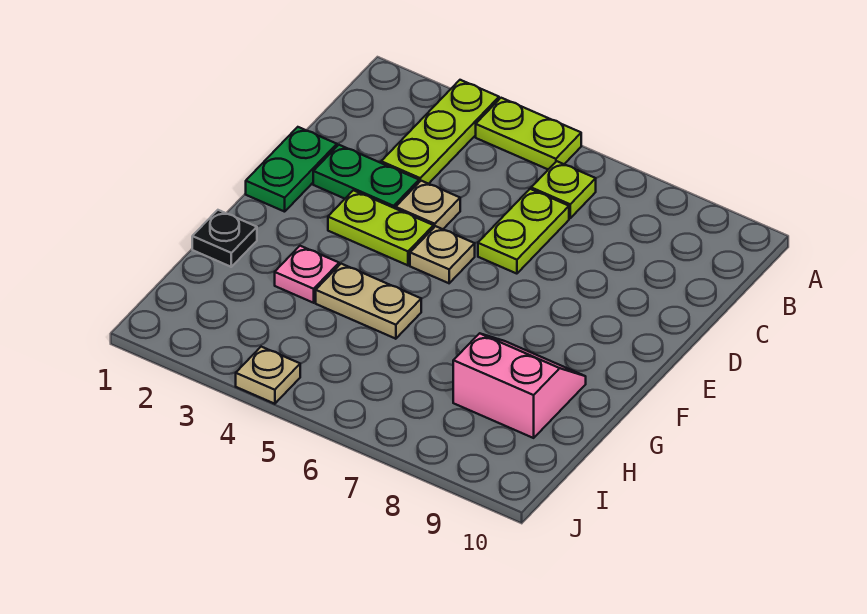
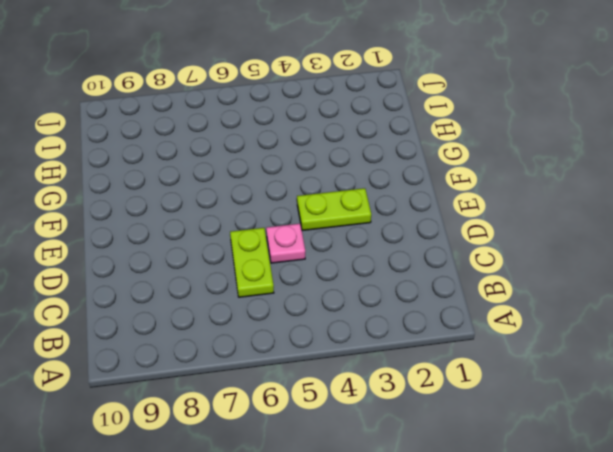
pink 1x1 plate [266,224,305,263] -> pink 1x1 plate moved to [275,246,339,303]
none -> lime 1x3 plate [381,80,499,184]
none -> lime 1x2 plate [476,98,581,169]
none -> lime 1x1 plate [531,161,596,218]

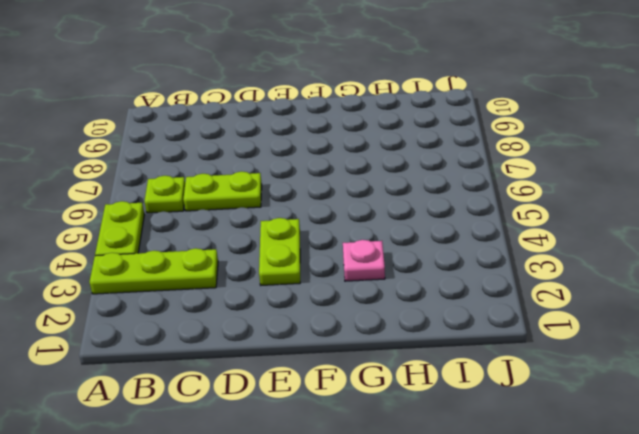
none -> green 1x2 plate [246,127,337,212]
none -> green 1x2 plate [313,145,419,209]
none -> tan 1x1 plate [396,181,460,229]

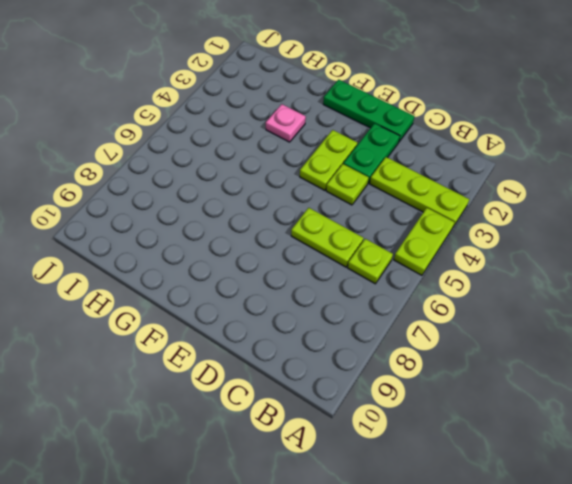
green 1x3 plate [323,80,414,142] -> green 1x2 plate [246,127,337,212]
lime 1x1 plate [326,164,369,205] -> tan 1x1 plate [396,181,460,229]
none -> tan 1x1 plate [410,226,475,283]
none -> black 1x1 plate [192,210,257,267]
none -> tan 1x2 plate [316,264,421,339]

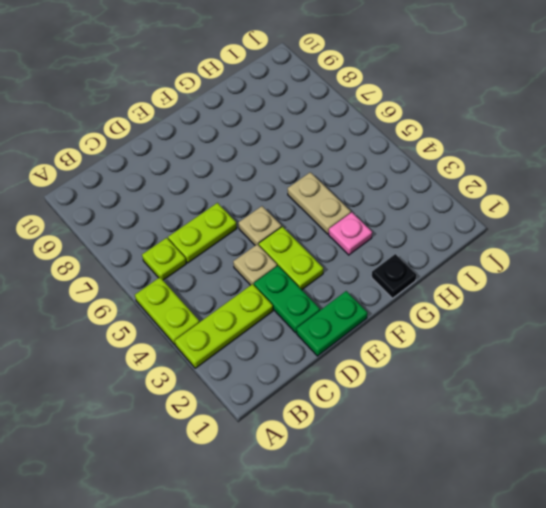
none -> pink 2x2 slope [453,333,586,438]
none -> tan 1x1 plate [236,347,300,404]

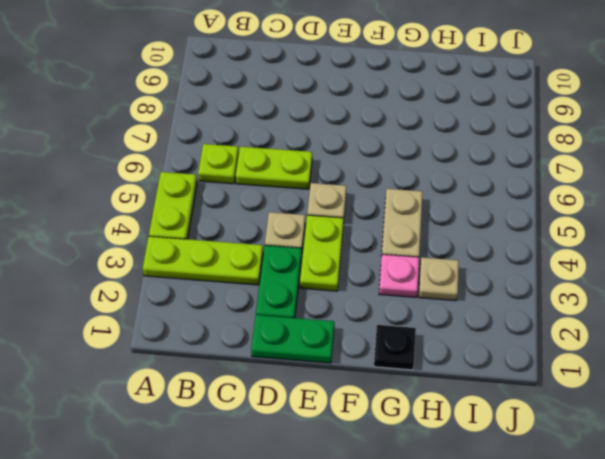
tan 1x1 plate [418,257,459,301] -> tan 1x1 plate moved to [236,347,300,404]
none -> pink 2x2 slope [453,333,586,438]

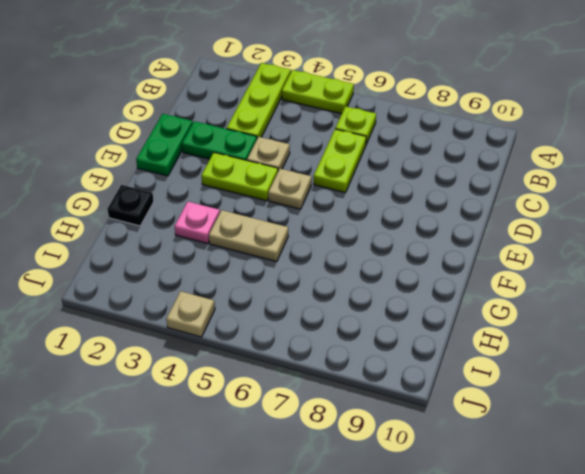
none -> pink 2x2 slope [453,333,586,438]

